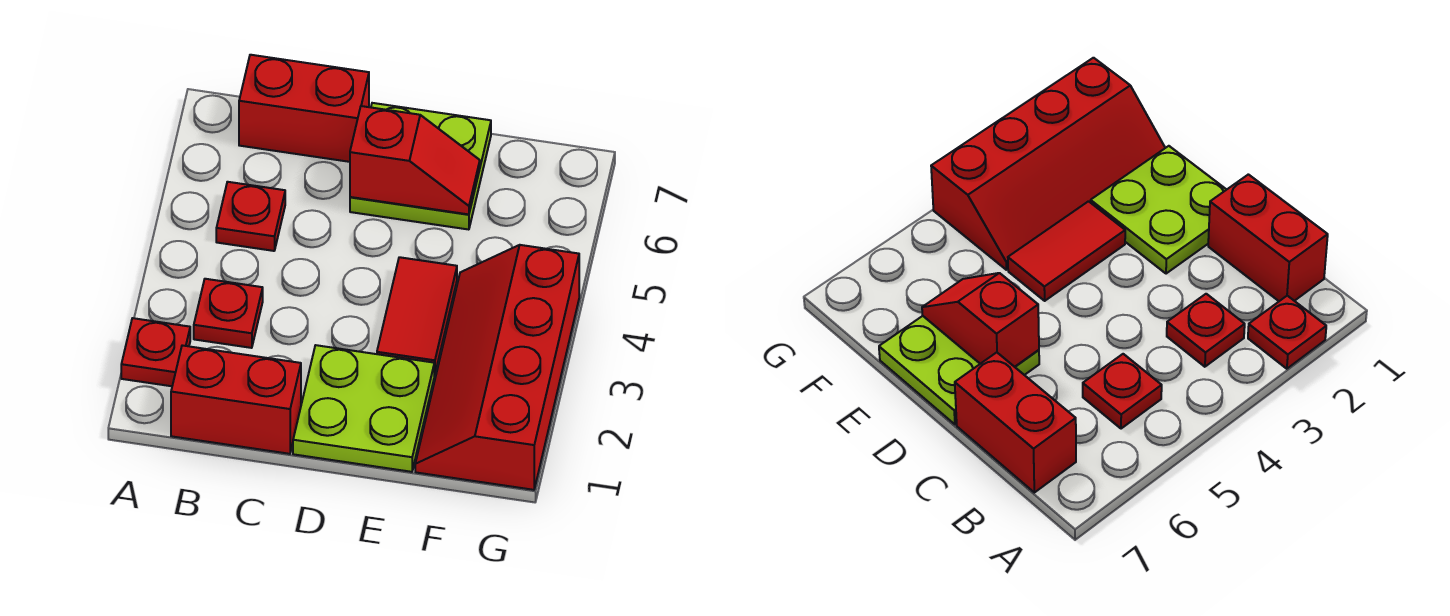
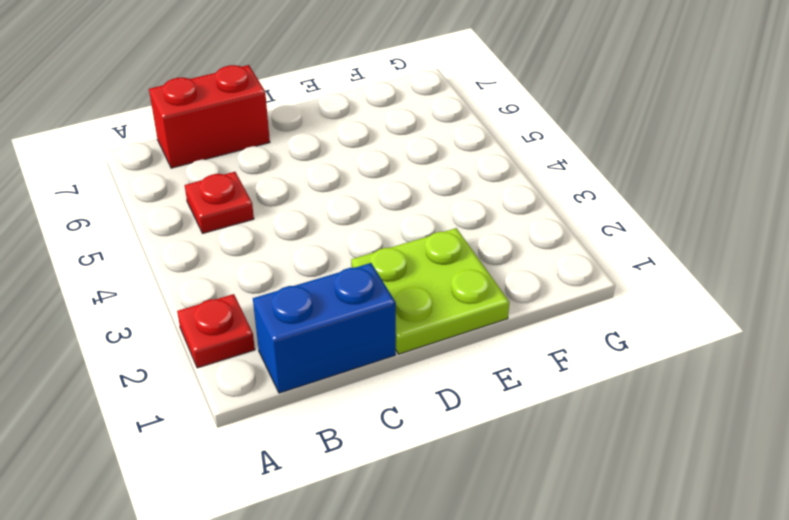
blue 1x2 brick [253,263,396,393] -> red 1x2 brick [171,345,301,454]
none -> red 1x1 plate [194,279,263,348]
none -> lime 2x2 plate [350,103,491,230]

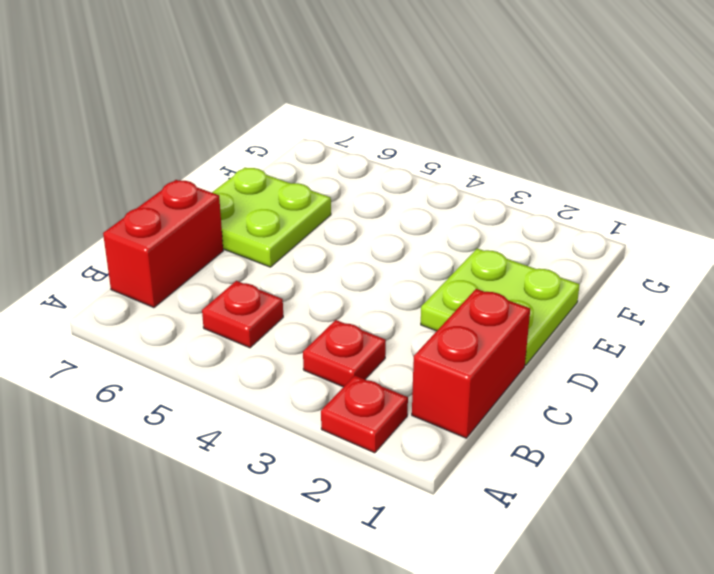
none -> red 1x2 tile [377,257,457,375]
none -> red 2x4 slope [415,245,579,490]

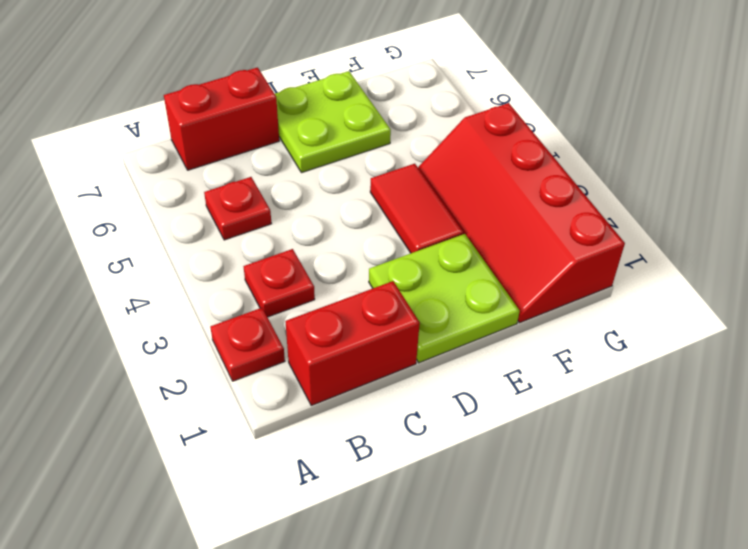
none -> red 1x2 slope [350,106,480,214]

